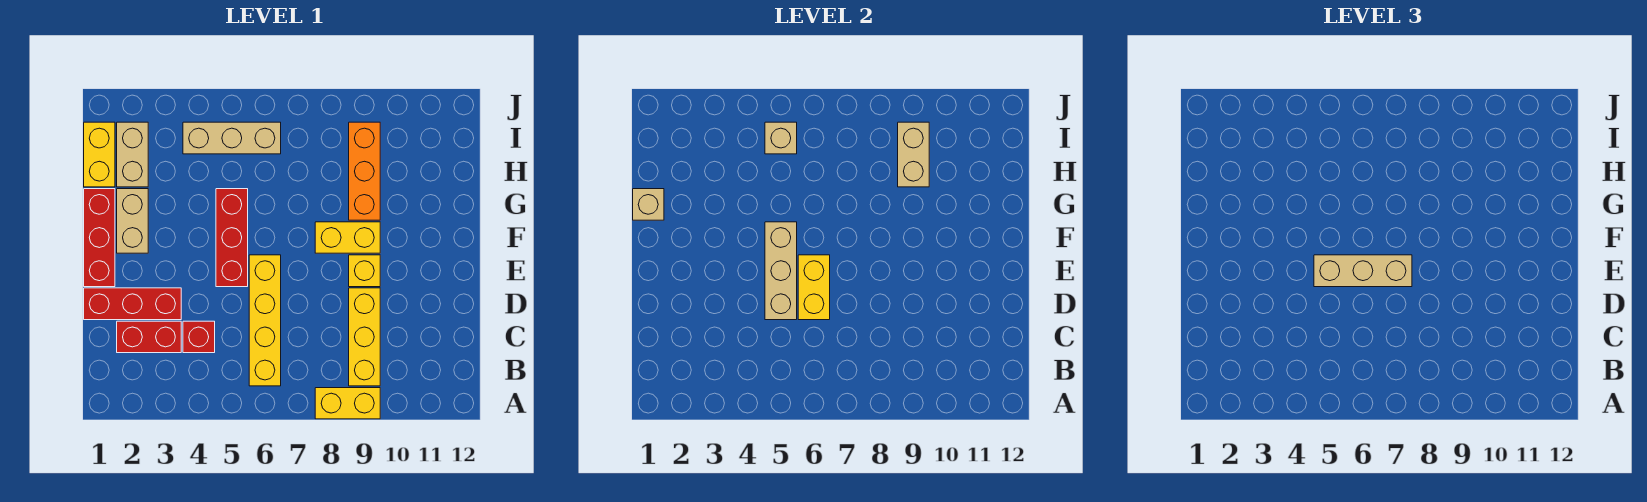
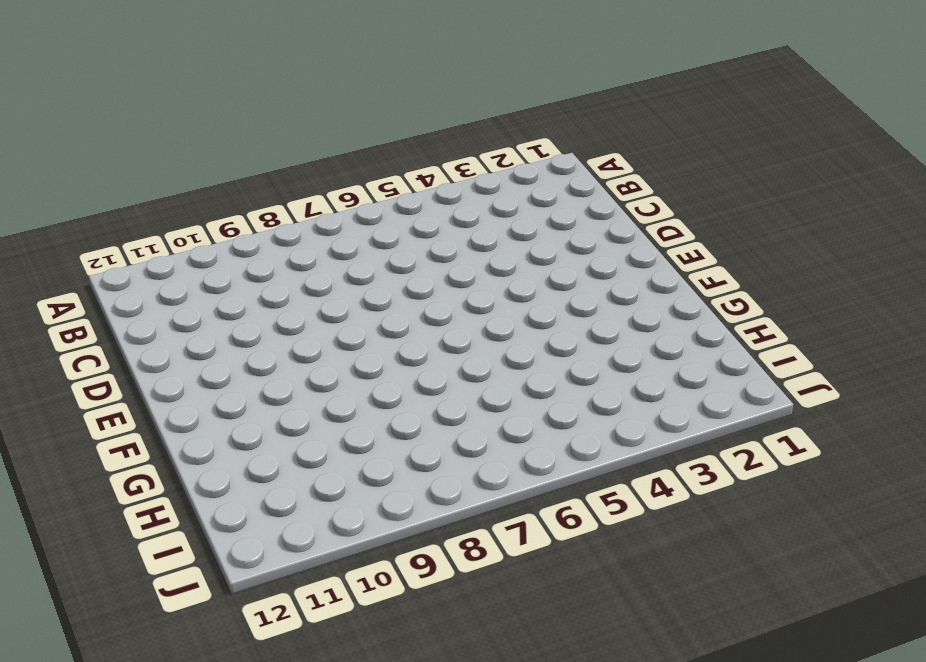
none -> yellow 1x2 brick [315,388,380,419]
none -> yellow 1x4 brick [249,255,281,386]
none -> yellow 1x3 brick [349,288,380,386]

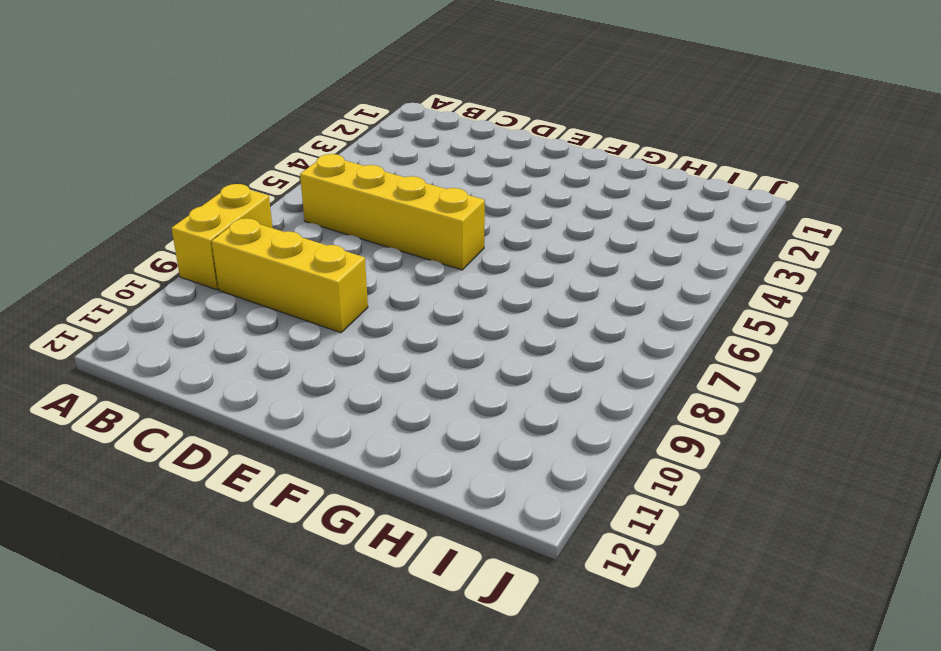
none -> red 1x2 brick [117,321,181,353]
none -> red 1x1 brick [183,321,215,353]
none -> red 1x3 brick [84,288,181,320]

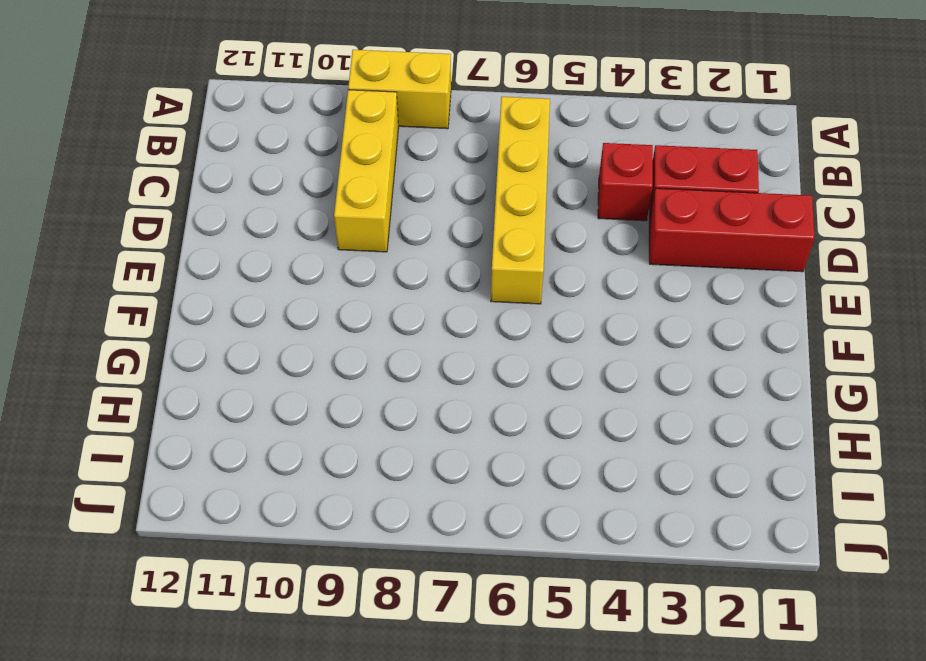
none -> red 1x3 brick [84,189,115,287]
none -> red 1x3 brick [216,189,248,287]
none -> yellow 1x1 brick [349,255,380,287]

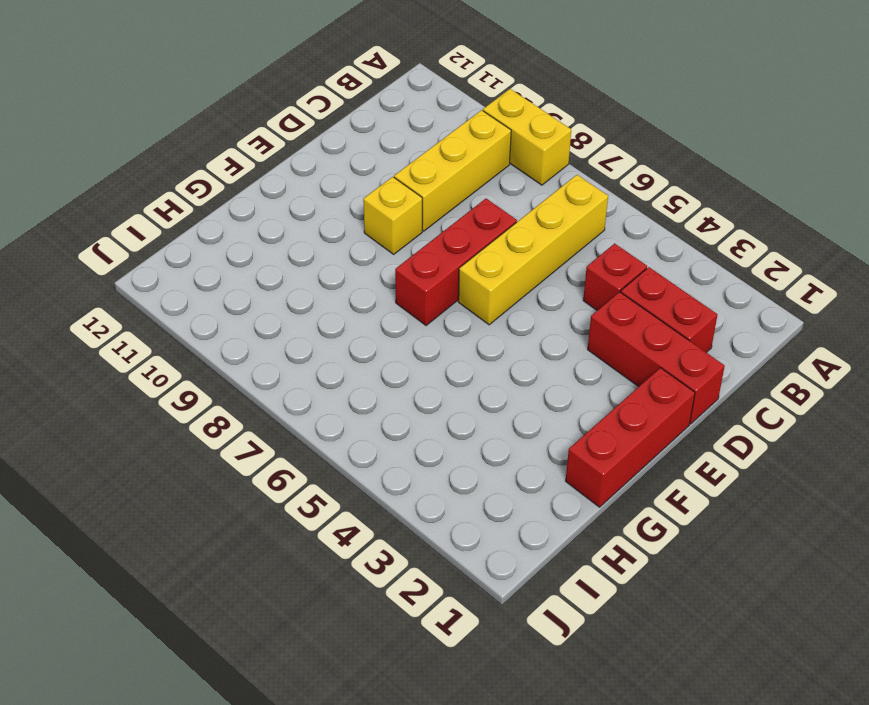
red 1x3 brick [395,199,517,326] -> red 1x3 brick moved to [216,189,248,287]
none -> tan 1x2 brick [117,189,148,253]
none -> yellow 1x2 brick [315,222,380,253]
none -> orange 1x3 brick [349,122,380,220]

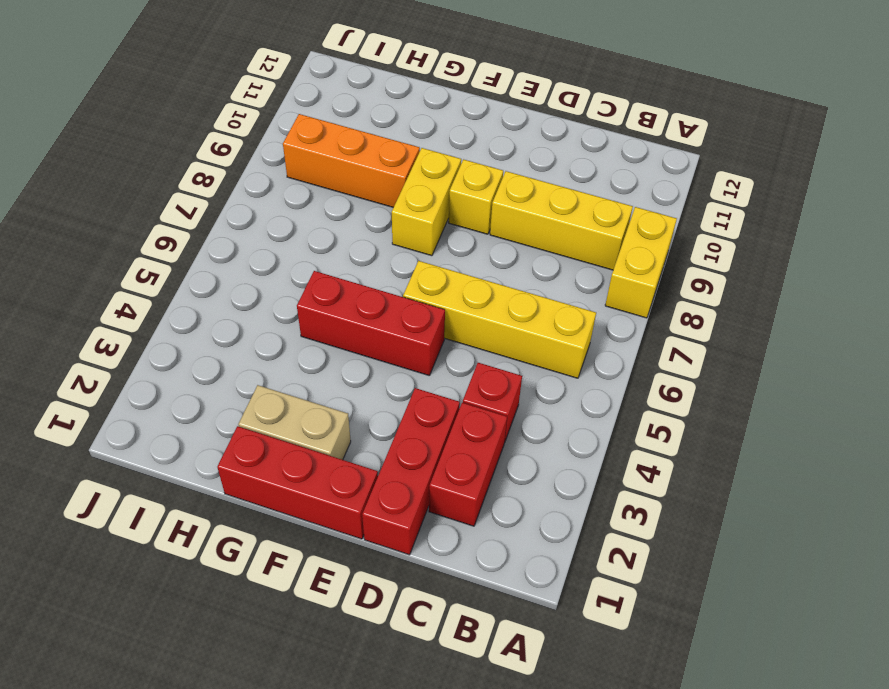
none -> yellow 1x2 brick [84,122,115,187]
none -> tan 1x2 brick [117,122,148,187]
none -> tan 1x3 brick [183,122,281,154]

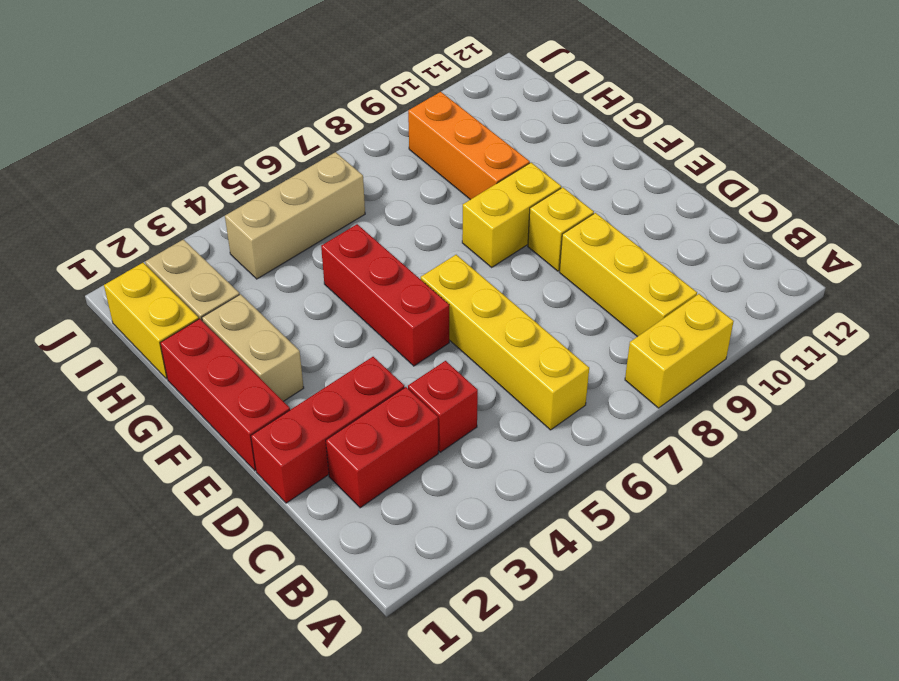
none -> tan 1x3 brick [765,222,797,320]
none -> yellow 1x2 brick [798,255,830,320]
none -> tan 1x1 brick [633,189,664,220]

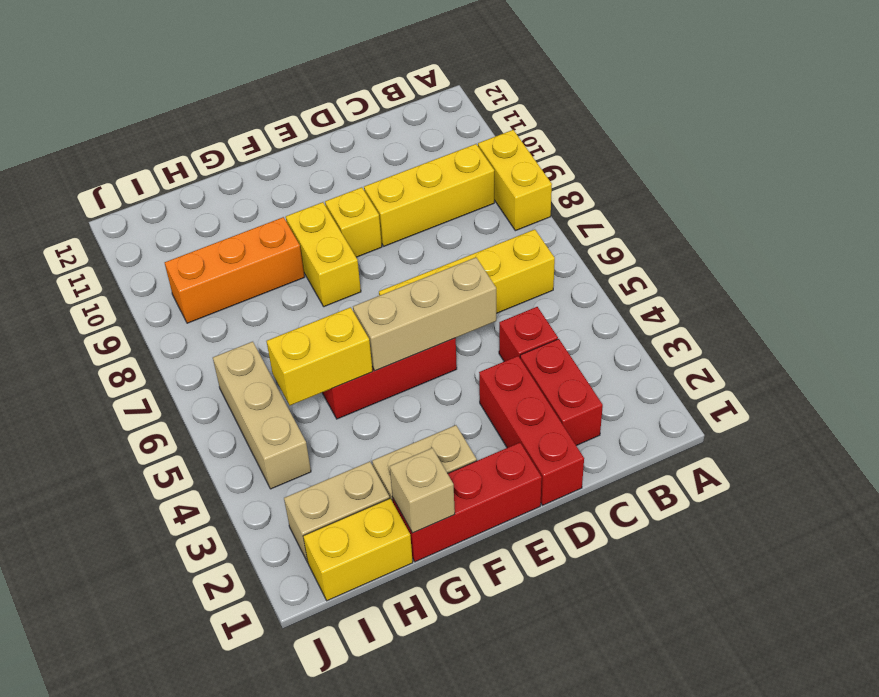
yellow 1x2 brick [267,307,373,405] -> yellow 1x2 brick moved to [798,255,830,320]
none -> tan 1x2 brick [898,122,929,187]
none -> tan 1x1 brick [765,122,797,154]
none -> tan 1x3 brick [1314,255,1412,287]

